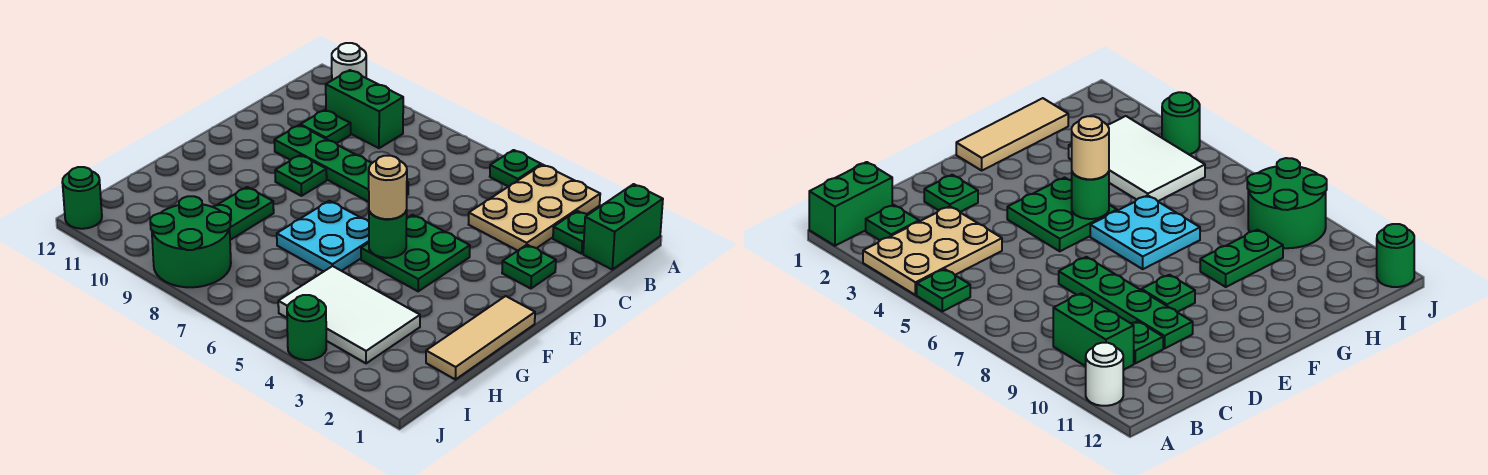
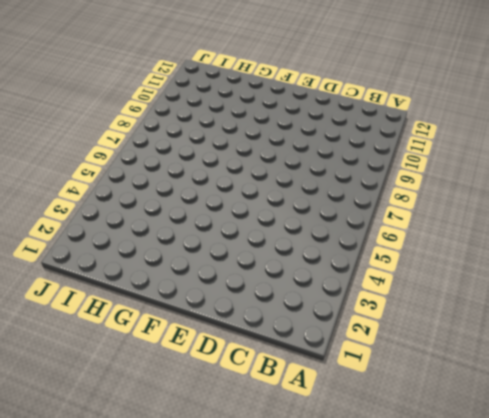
none -> green 1x2 brick [583,184,663,270]
none -> tan 2x3 plate [469,165,600,251]
none -> green 1x1 plate [490,150,541,187]

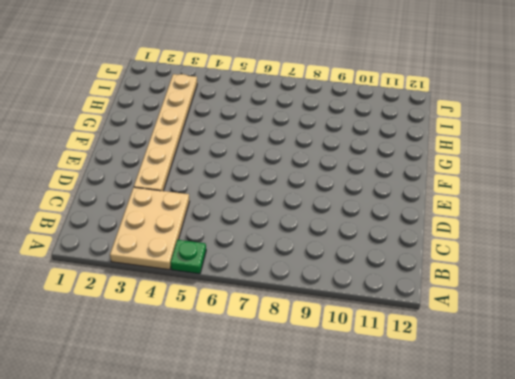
tan 1x6 plate [134,74,197,191] -> white 2x3 tile [278,266,420,363]
none -> green 1x2 brick [583,184,663,270]
none -> white 1x1 round brick [332,43,366,80]
none -> green 1x1 plate [553,211,588,254]

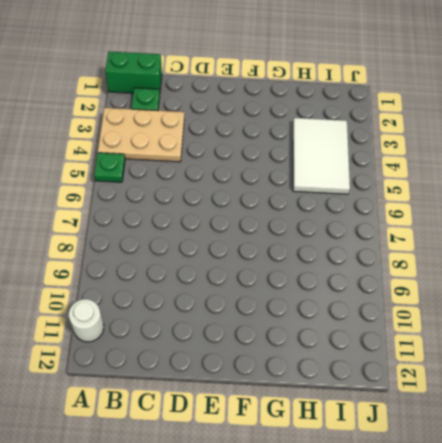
none -> green 1x2 brick [326,70,403,148]
none -> green 1x1 plate [300,110,351,144]
none -> green 1x1 plate [502,245,556,289]

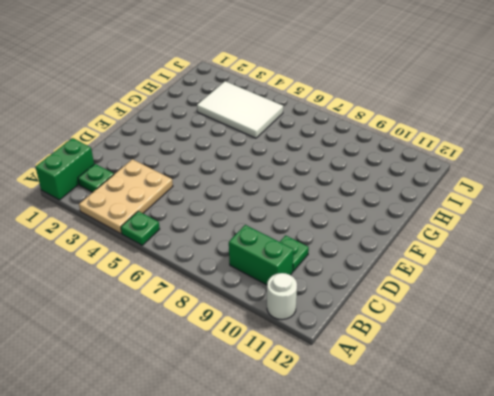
none -> green 1x1 plate [502,245,556,289]
none -> green 1x4 plate [274,125,408,202]
none -> green 2x2 plate [361,215,470,291]

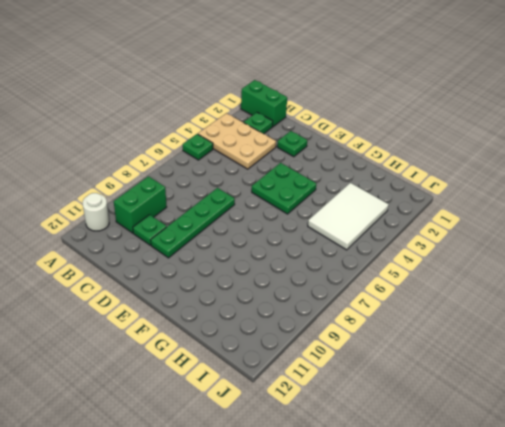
none -> green 1x1 plate [275,155,327,196]
none -> tan 1x3 tile [426,296,535,380]
none -> cyan 2x2 plate [277,201,369,272]

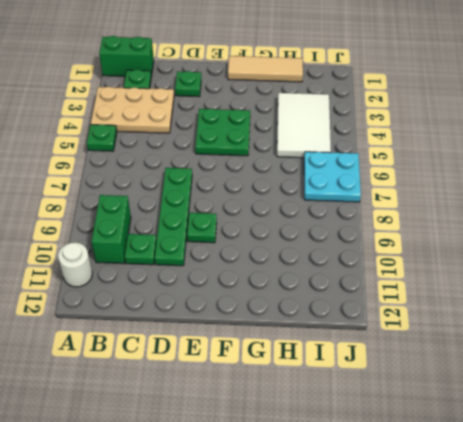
cyan 2x2 plate [304,152,361,202] -> cyan 2x2 plate moved to [277,201,369,272]
none -> green 1x2 plate [213,187,274,240]
none -> green 2x2 round brick [150,196,231,287]
none -> green 1x1 round brick [287,295,326,360]

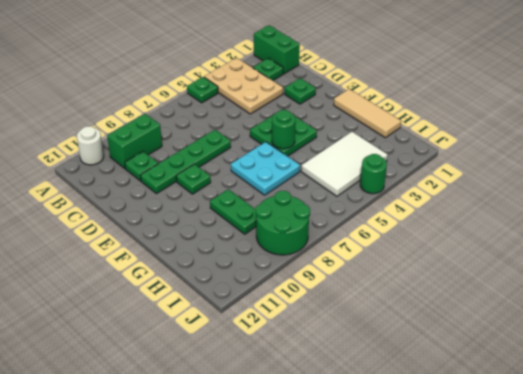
none -> green 1x1 round brick [62,167,102,229]
none -> tan 1x1 round brick [369,156,407,219]

